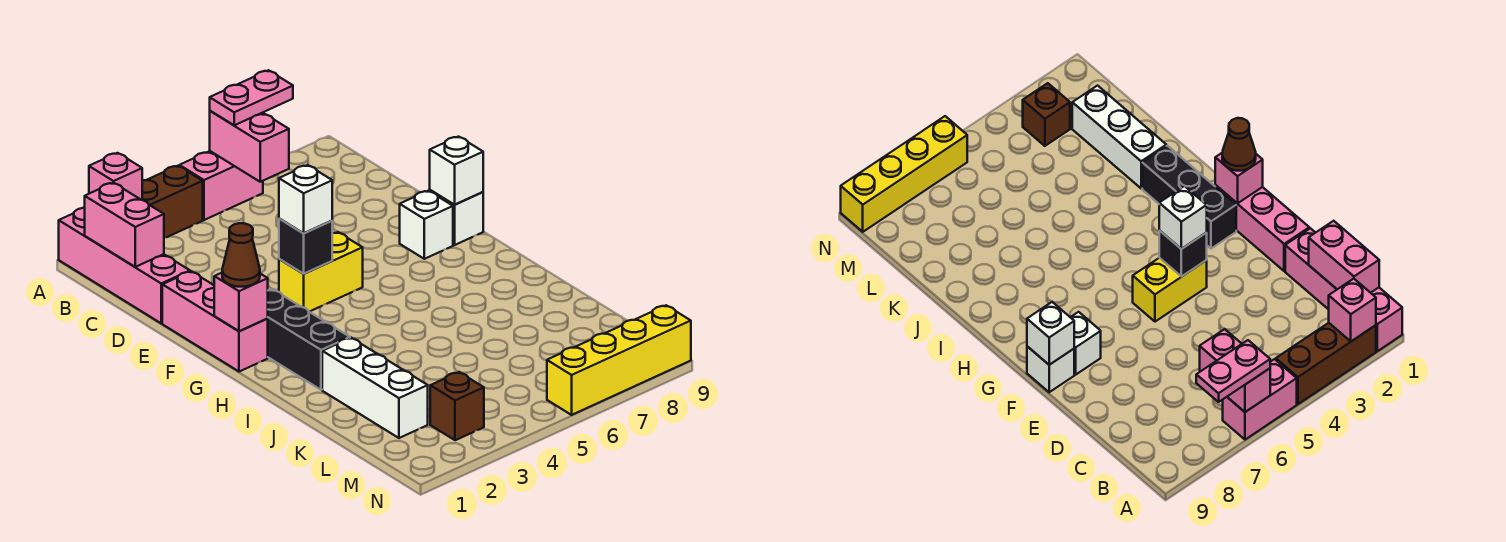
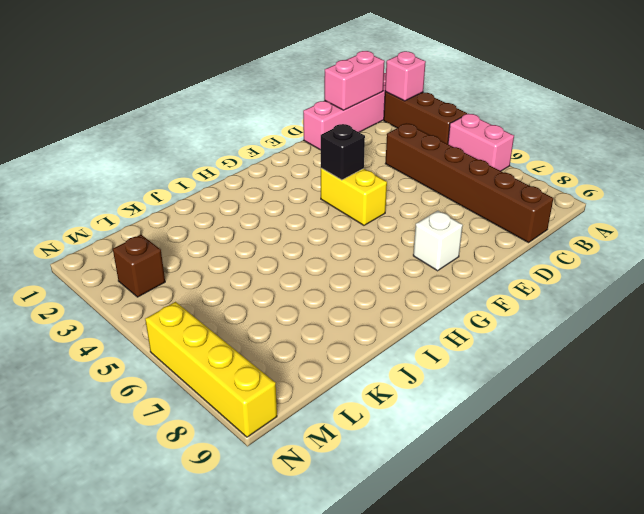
brown 1x6 brick [385,124,553,243] -> none
none -> pink 1x3 brick [162,271,268,372]
none -> white 1x1 brick [430,190,483,245]
none -> black 1x3 brick [267,290,350,390]

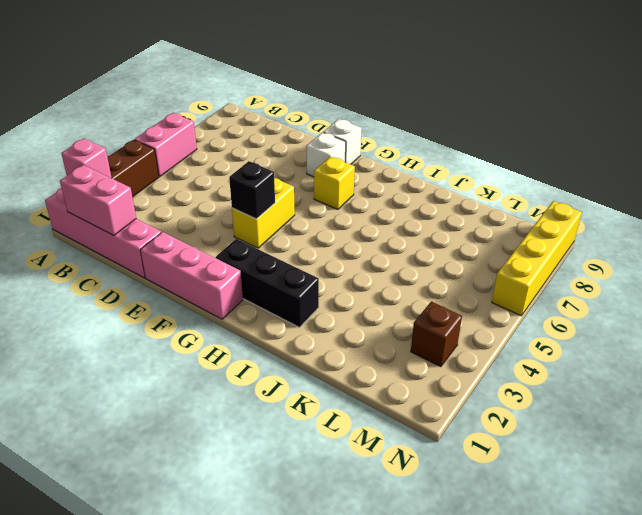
yellow 1x1 brick [314,156,355,209] -> none
none -> white 1x3 brick [322,338,428,438]
none -> pink 1x2 brick [210,111,289,182]
none -> white 1x1 brick [430,137,483,205]

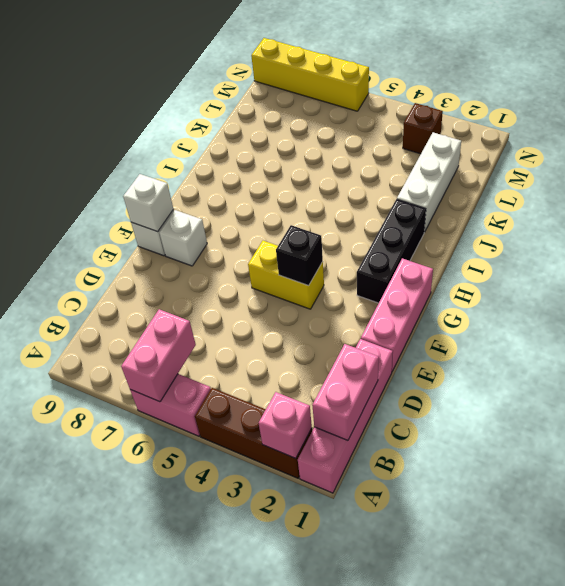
none -> pink 1x1 brick [214,273,268,331]
none -> pink 1x2 plate [210,70,293,125]
none -> white 1x1 brick [279,165,332,233]

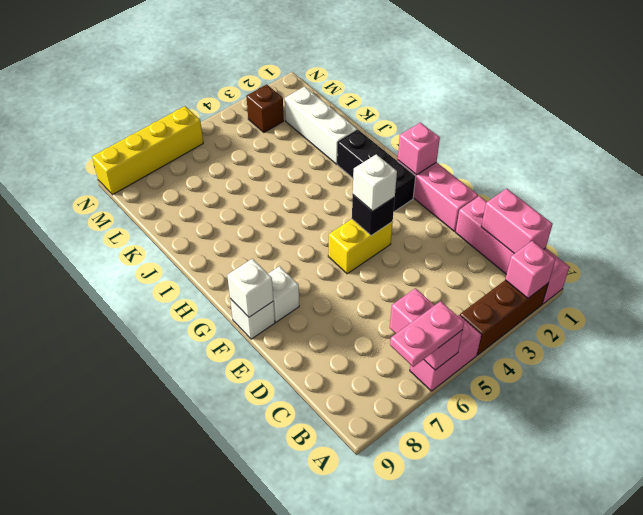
none -> brown 1x1 cone [222,223,260,287]

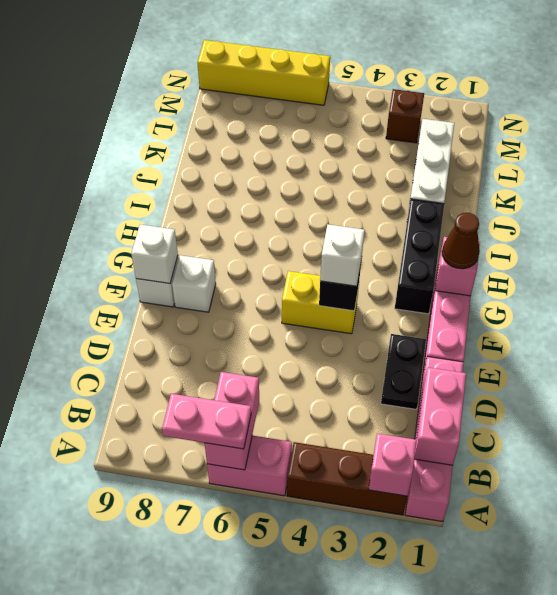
black 1x2 plate [381,334,426,409] -> none

